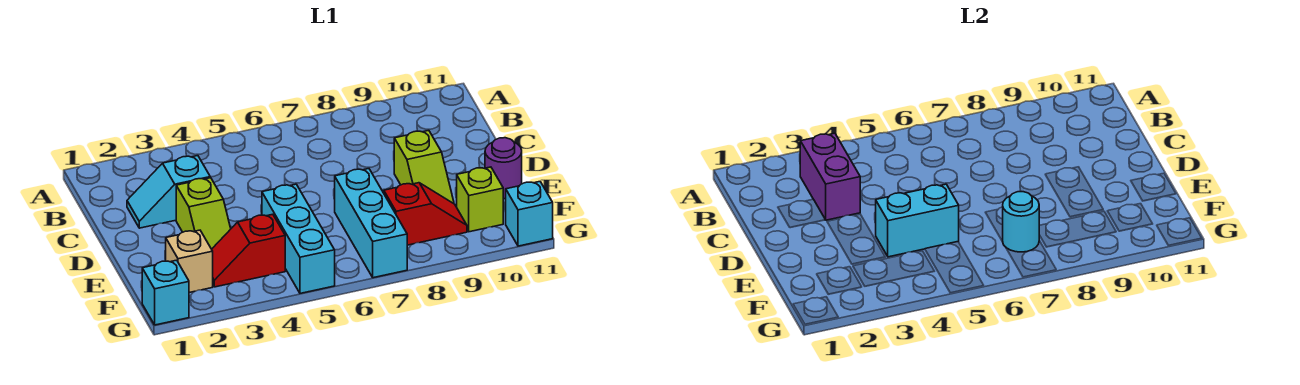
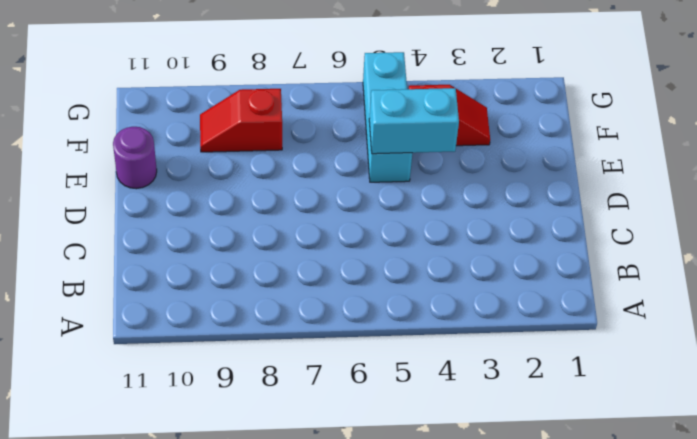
none -> cyan 1x2 slope [127,156,210,228]
none -> lime 1x2 slope [176,178,231,249]
none -> lime 1x2 slope [394,130,454,203]

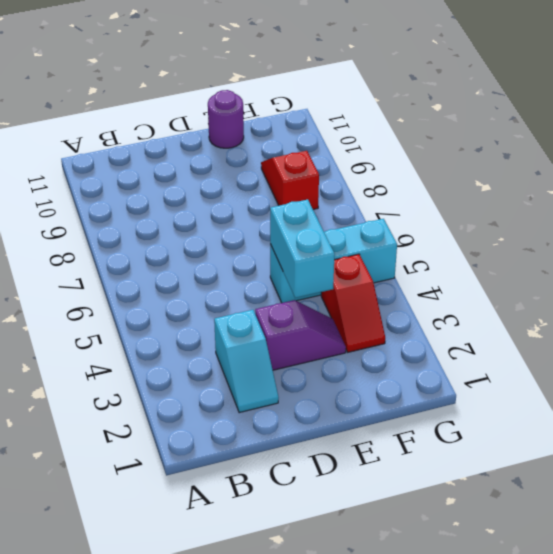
purple 1x2 slope [255,300,346,370] -> lime 1x2 slope [176,178,231,249]
none -> lime 1x2 slope [394,130,454,203]
none -> cyan 1x3 brick [335,169,407,278]
none -> tan 1x1 brick [166,230,213,293]

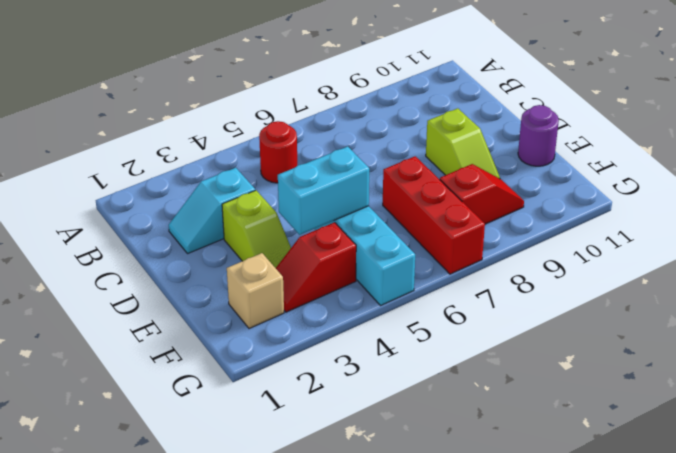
red 1x1 round brick [259,121,297,183] -> none
red 1x3 brick [383,156,485,274] -> cyan 1x3 brick [335,169,407,278]
none -> lime 1x1 brick [457,167,503,232]
none -> cyan 1x1 brick [142,260,189,325]
none -> cyan 1x1 brick [506,182,553,246]

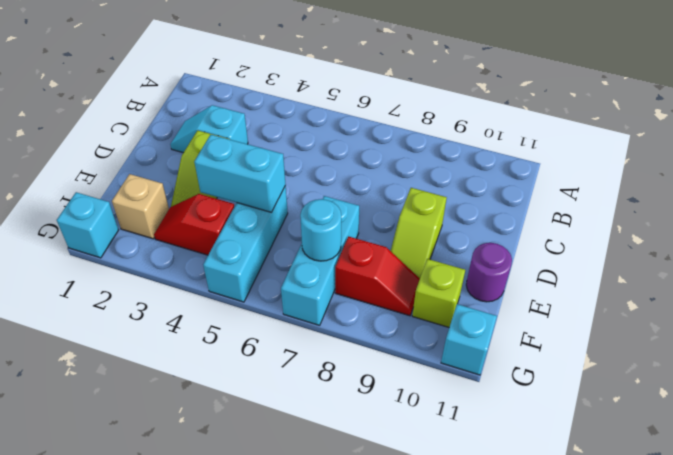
none -> purple 1x2 brick [800,133,860,220]

